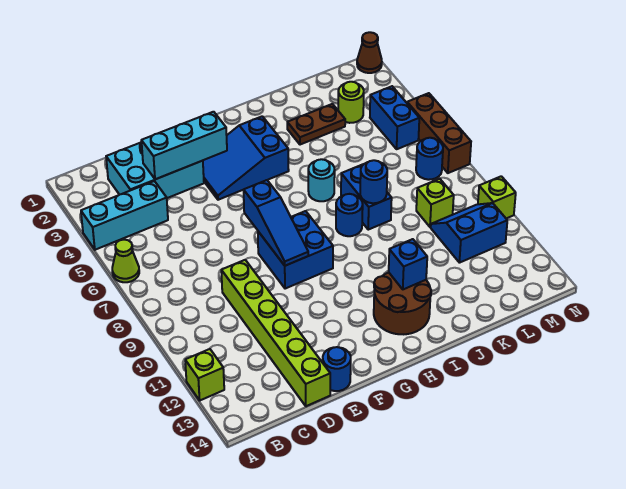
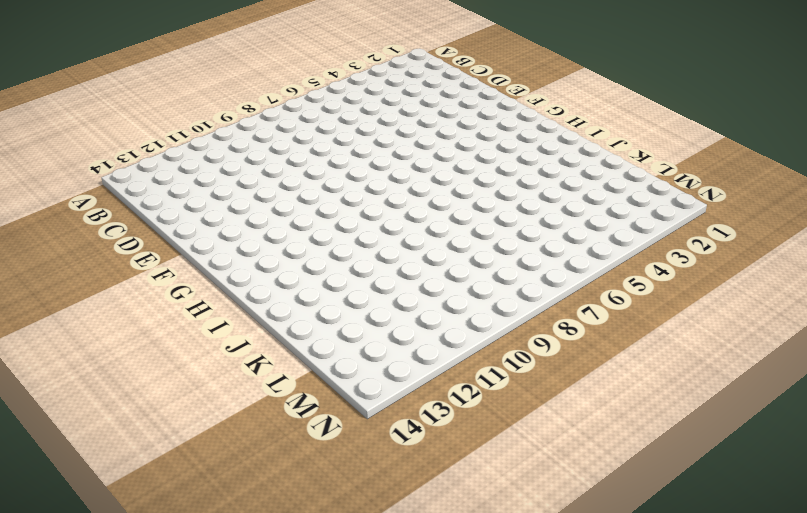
none -> cyan 1x3 brick [81,181,168,250]
none -> lime 1x1 cone [112,240,139,282]
none -> lime 1x1 brick [185,349,224,400]

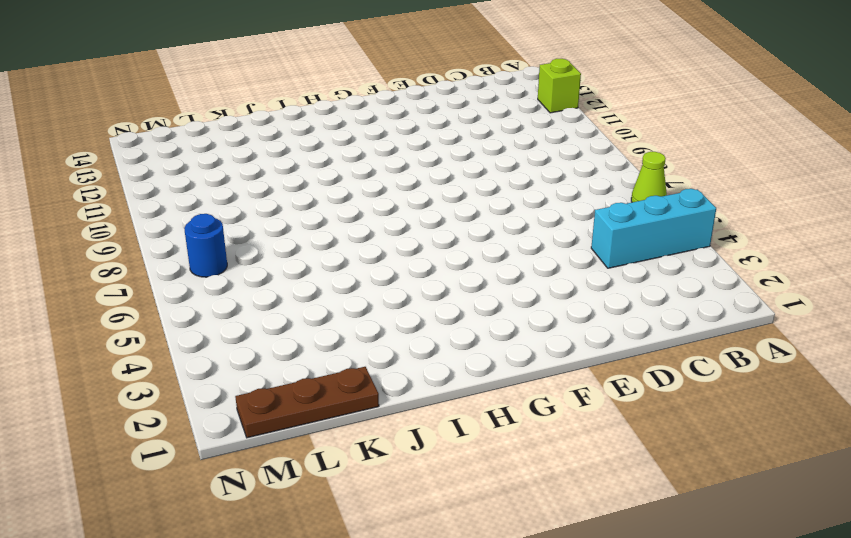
brown 1x3 plate [235,367,379,438] -> none
none -> cyan 2x3 brick [106,143,204,198]
none -> lime 1x6 brick [221,260,330,406]
none -> blue 1x1 round brick [323,347,351,391]

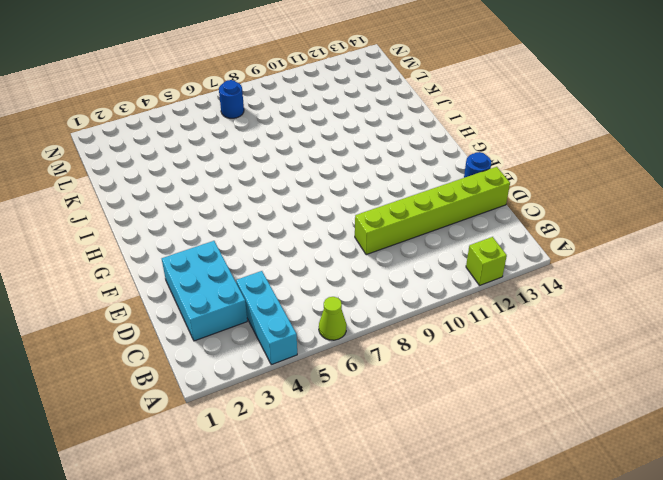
none -> blue 2x3 slope [203,116,289,200]
none -> blue 2x2 brick [258,211,333,289]
none -> brown 2x2 round brick [374,272,431,334]

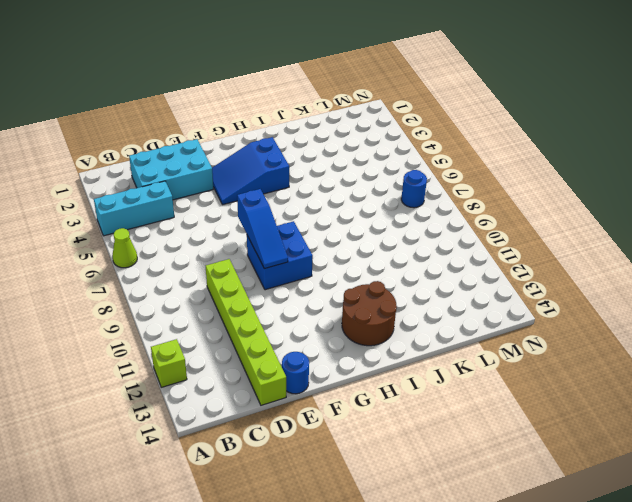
none -> cyan 1x1 round brick [308,159,335,201]
none -> blue 1x1 round brick [336,194,363,236]
none -> brown 1x2 plate [287,104,345,145]

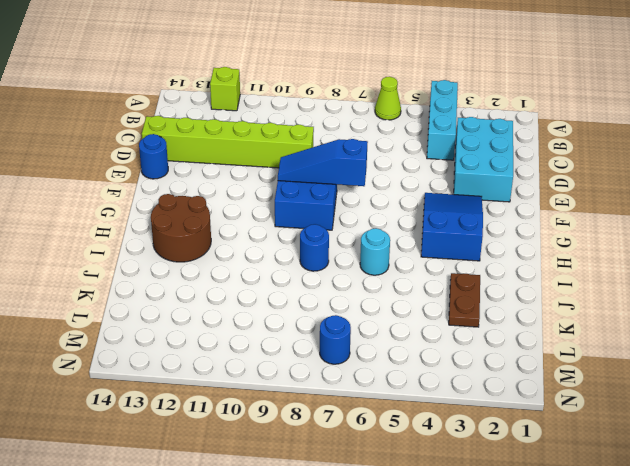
none -> blue 1x2 brick [341,164,392,230]
none -> lime 1x1 round brick [338,82,364,123]
none -> lime 1x1 brick [416,179,454,227]

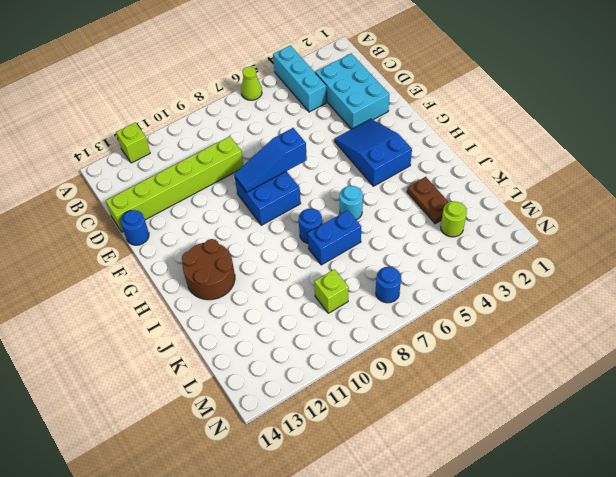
none -> blue 2x2 slope [431,203,507,263]
none -> blue 1x2 brick [370,86,419,149]
none -> brown 1x1 cone [357,32,382,73]

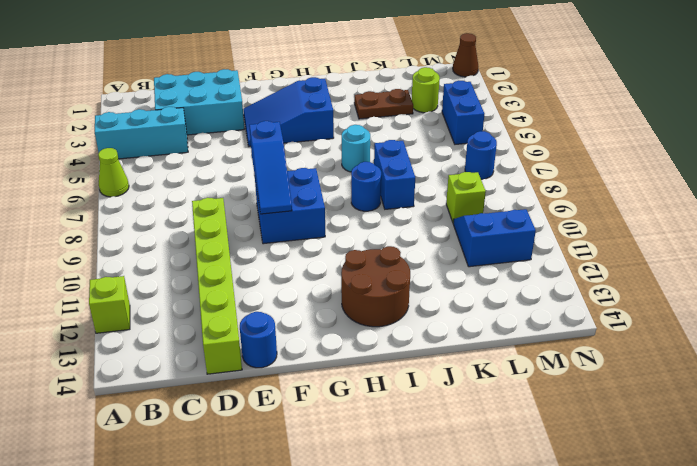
none -> brown 1x3 brick [407,93,471,173]
none -> lime 1x1 brick [478,176,516,218]
none -> cyan 1x3 brick [141,112,227,179]

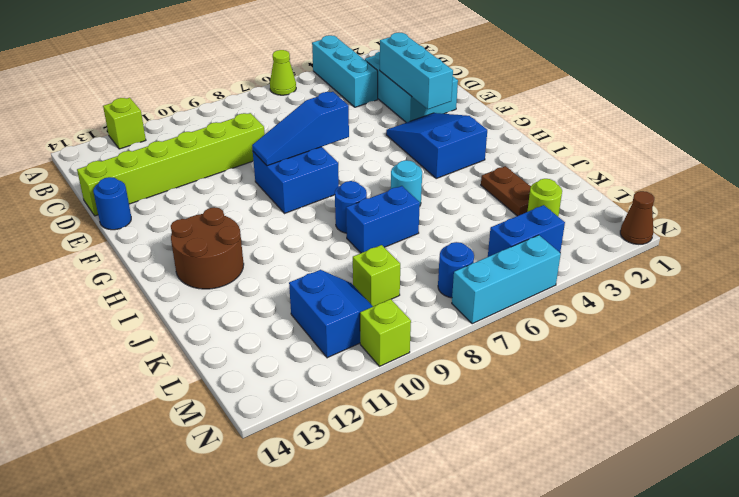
cyan 1x3 brick [452,235,561,324] -> brown 1x3 brick [407,93,471,173]
none -> blue 1x1 brick [389,239,427,289]
none -> blue 1x1 round brick [360,160,387,203]

